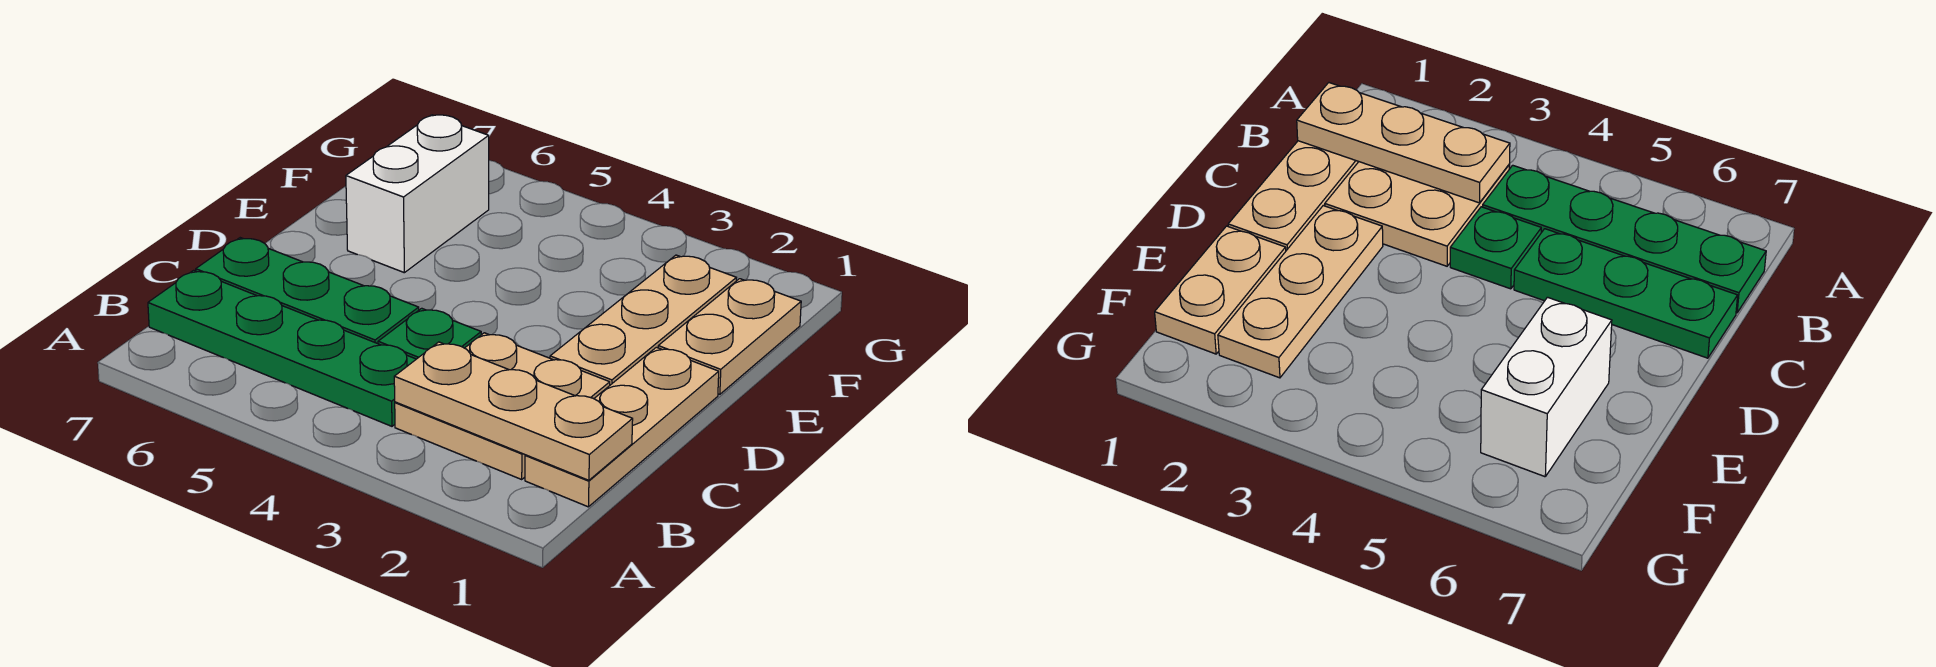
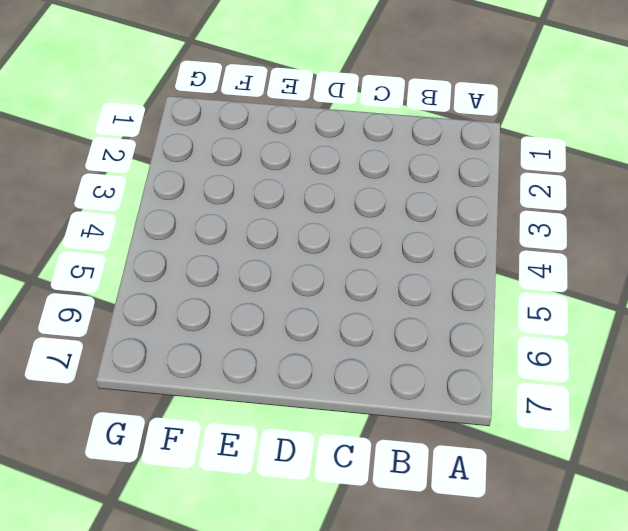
none -> tan 1x3 plate [525,347,719,507]
none -> tan 2x2 plate [395,333,610,479]

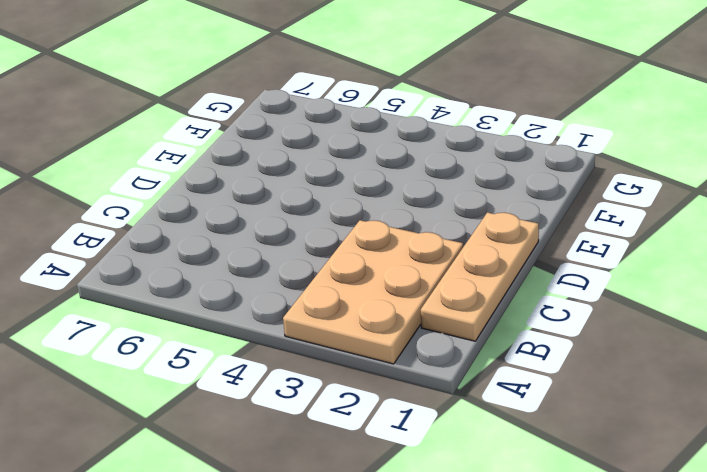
tan 2x3 plate [283,220,463,364] -> tan 2x2 plate [395,333,610,479]
none -> green 1x4 plate [148,270,416,426]
none -> green 1x1 plate [378,308,481,359]

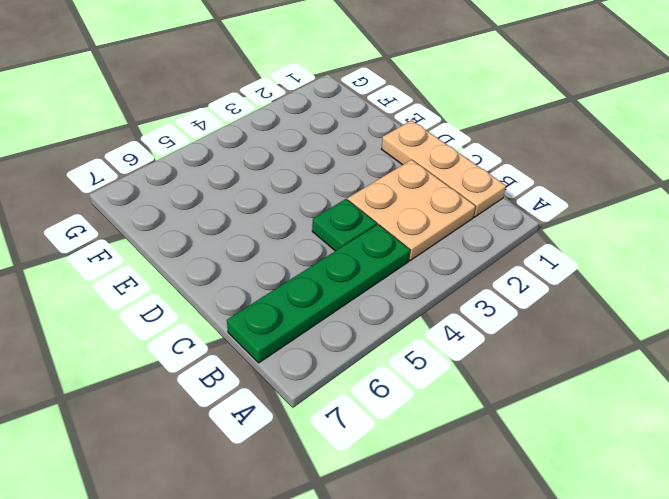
none -> green 1x3 plate [196,238,419,344]
none -> tan 1x3 plate [550,255,736,385]

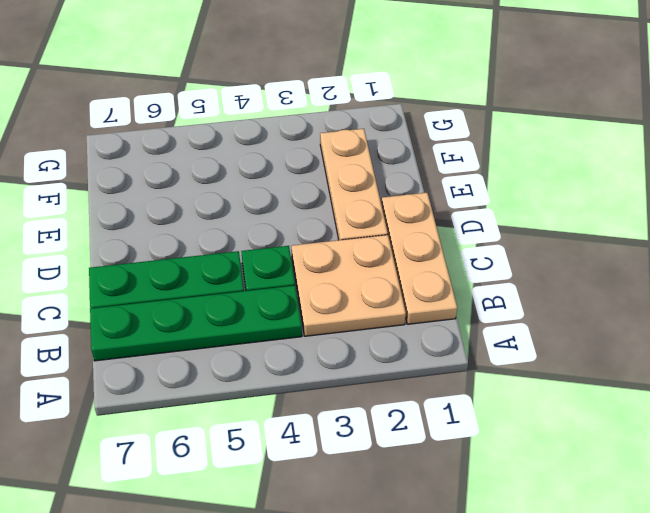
none -> tan 1x2 plate [658,279,801,394]
none -> white 1x2 brick [346,115,489,273]

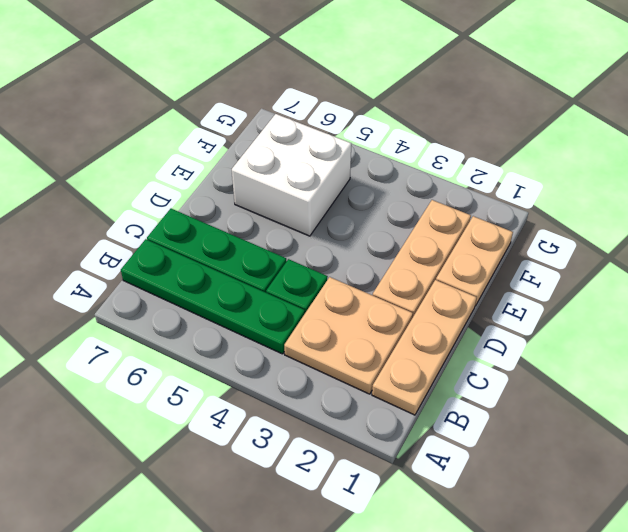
white 2x2 brick [232,114,352,236] -> white 1x2 brick [346,115,489,273]
none -> tan 1x3 plate [394,342,633,480]

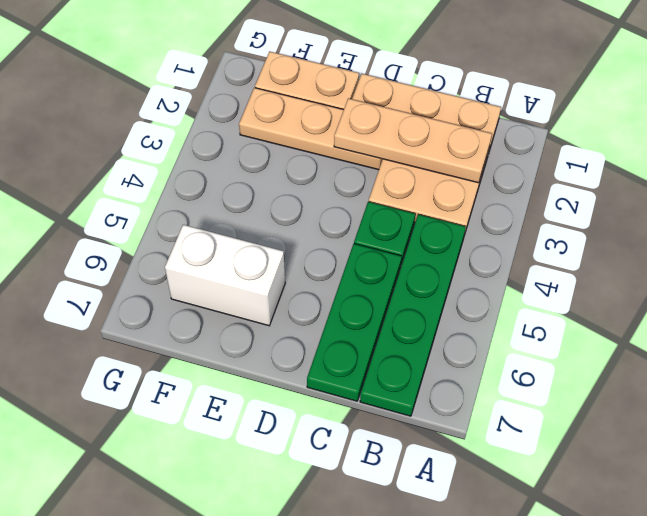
tan 1x3 plate [334,98,492,183] -> tan 1x3 plate turned to [394,342,633,480]

